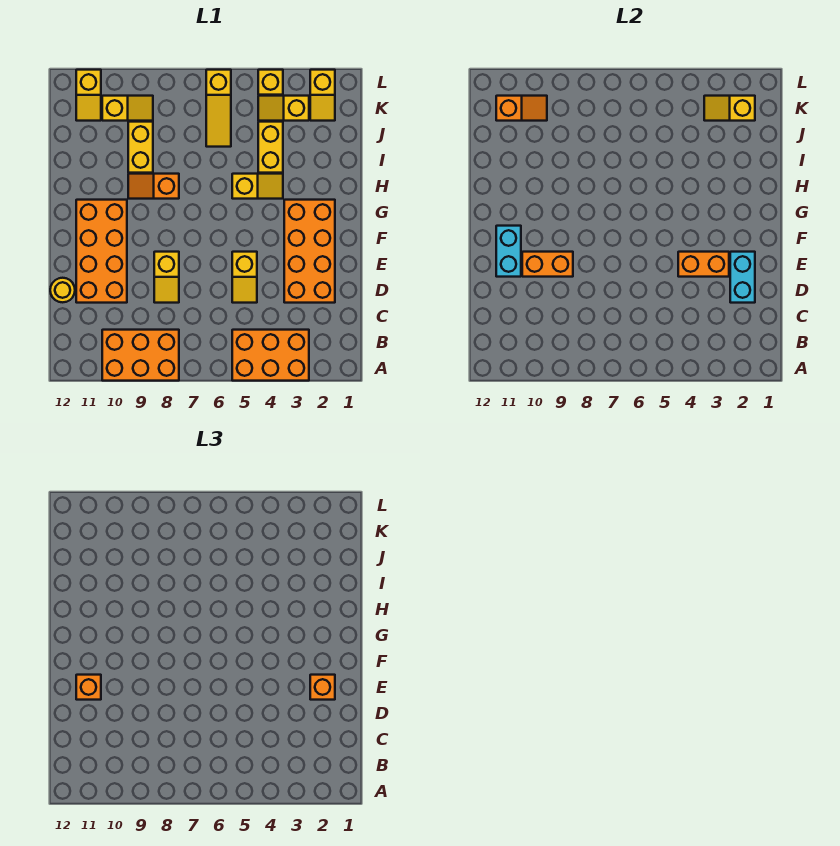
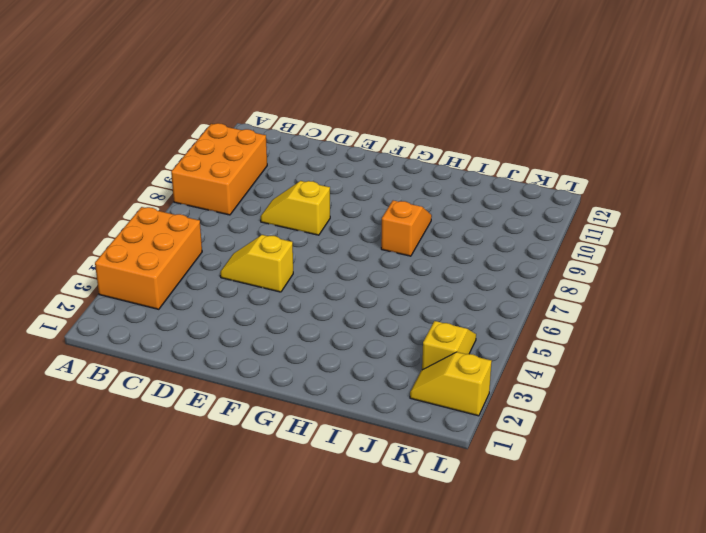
none -> orange 2x4 brick [284,200,335,303]
none -> orange 2x4 brick [76,200,127,303]
none -> yellow 1x1 round brick [50,278,75,302]

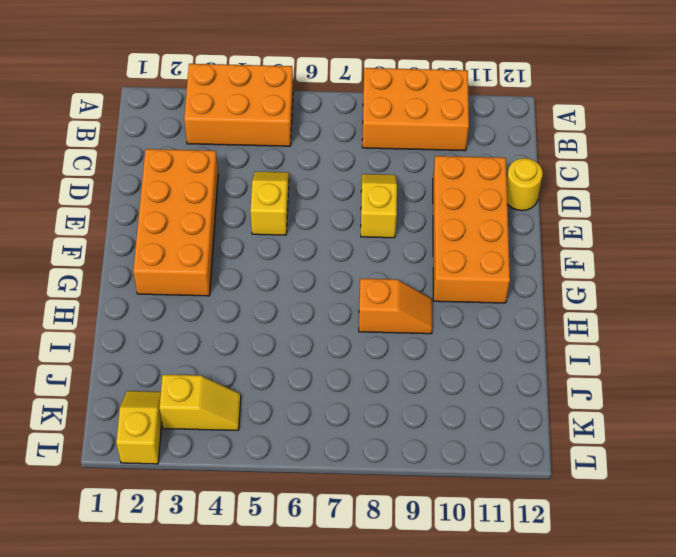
none -> yellow 1x2 slope [232,174,283,199]
none -> yellow 1x2 brick [258,122,283,173]
none -> yellow 1x2 brick [128,122,153,173]

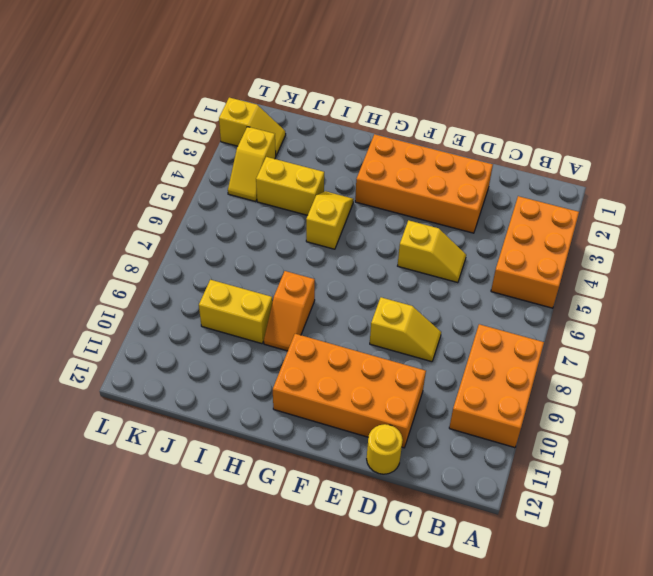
none -> yellow 1x3 slope [206,70,231,147]
none -> yellow 1x2 slope [102,96,153,121]
none -> yellow 1x2 slope [76,70,101,121]

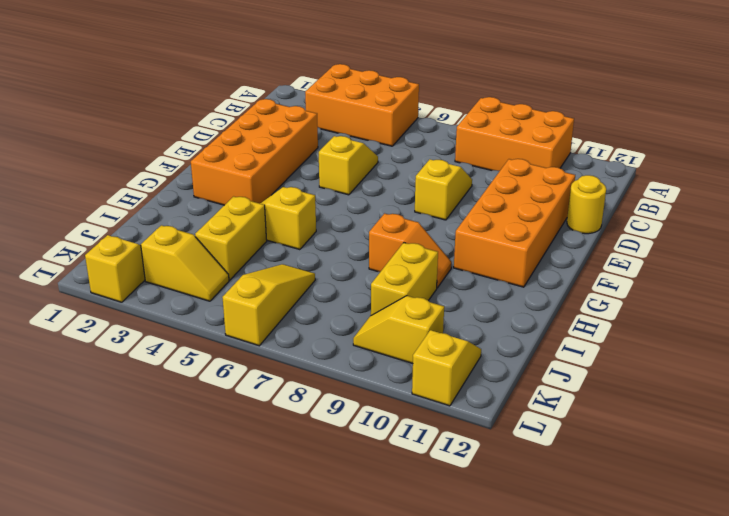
none -> yellow 1x1 brick [258,70,283,95]
none -> cyan 1x2 brick [730,252,755,303]
none -> orange 1x2 brick [678,252,729,277]

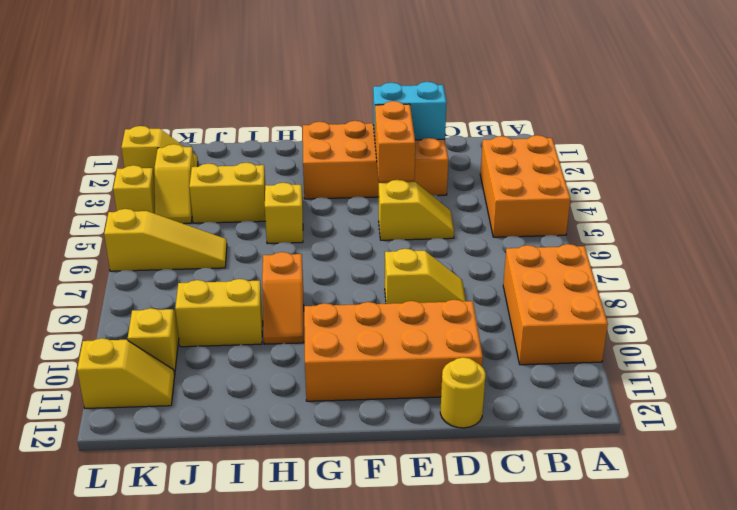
none -> orange 1x2 brick [522,252,573,277]
none -> cyan 1x2 brick [496,226,521,277]
none -> yellow 1x2 slope [704,96,755,121]

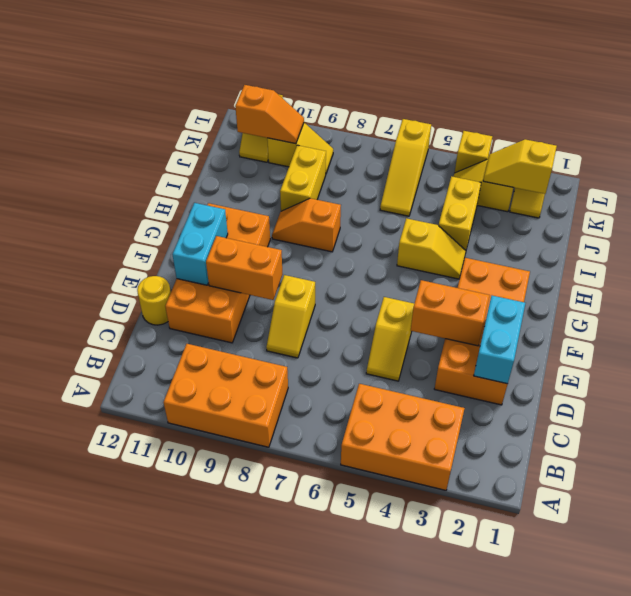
none -> orange 1x1 brick [310,675,335,700]
none -> orange 1x1 brick [76,675,101,700]

